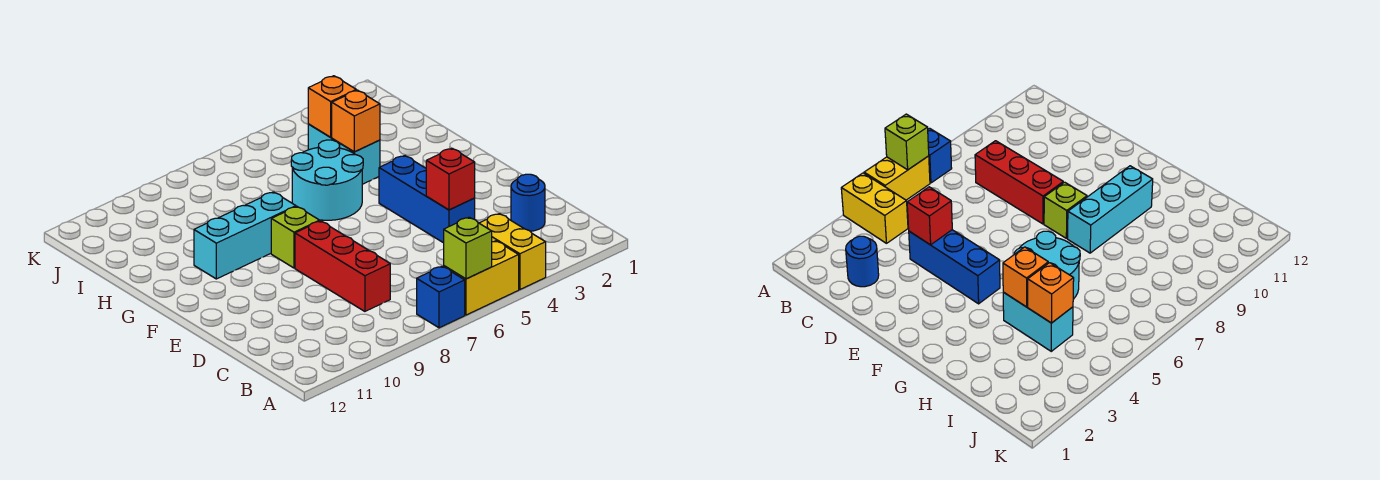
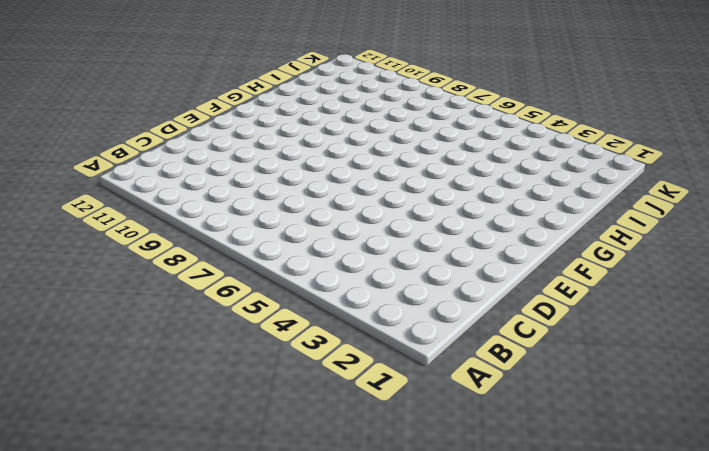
none -> yellow 1x2 brick [479,214,546,290]
none -> yellow 1x2 brick [444,241,519,315]
none -> blue 1x1 brick [417,266,465,328]

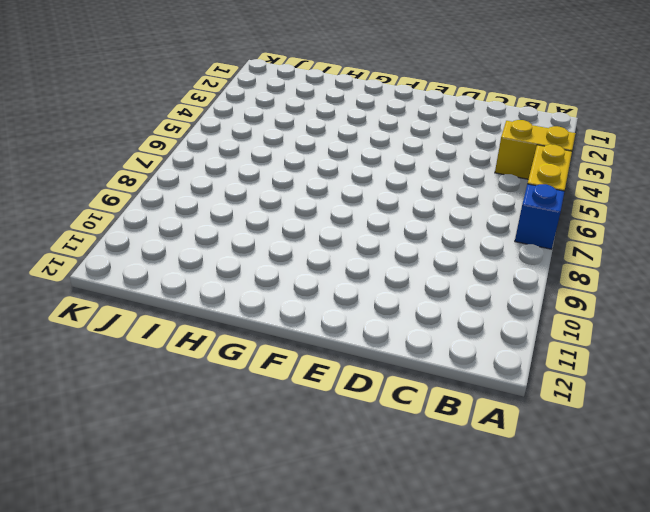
none -> blue 1x1 round brick [511,174,545,231]
none -> red 1x3 brick [295,221,390,311]
none -> blue 1x3 brick [379,156,475,243]

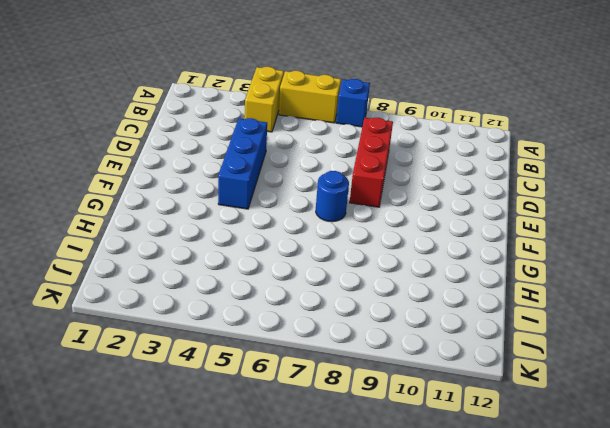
blue 1x1 round brick [316,171,349,222] -> blue 1x1 round brick moved to [511,174,545,231]
none -> lime 1x1 brick [271,207,320,268]
none -> cyan 2x2 round brick [291,140,363,220]
none -> cyan 1x3 brick [194,192,296,279]

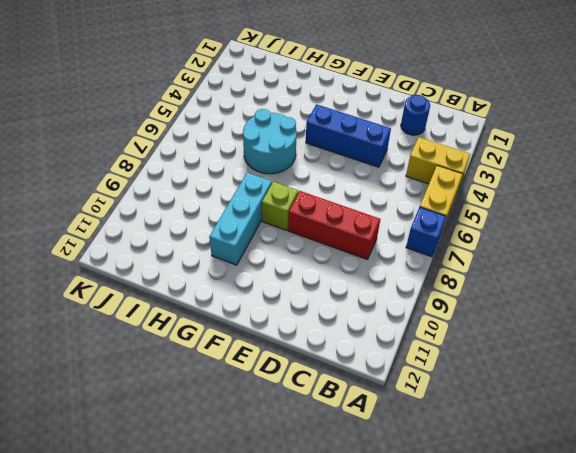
none -> cyan 1x2 brick [308,124,380,184]
none -> lime 1x1 brick [444,217,492,279]
none -> red 1x1 brick [426,148,475,210]

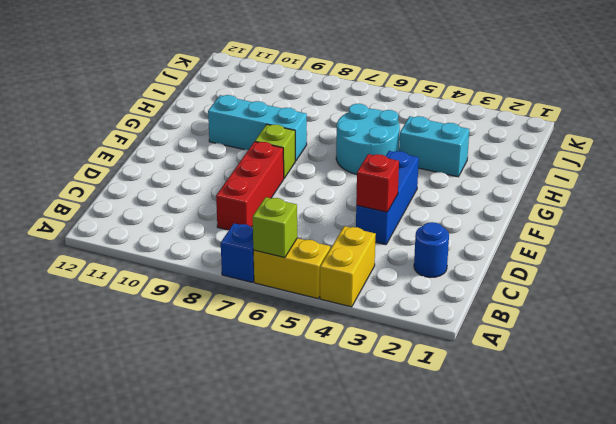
cyan 1x2 brick [399,116,469,177] -> cyan 1x2 brick turned to [308,124,380,184]
none -> orange 1x1 brick [332,90,380,152]
none -> orange 1x1 brick [308,76,356,137]

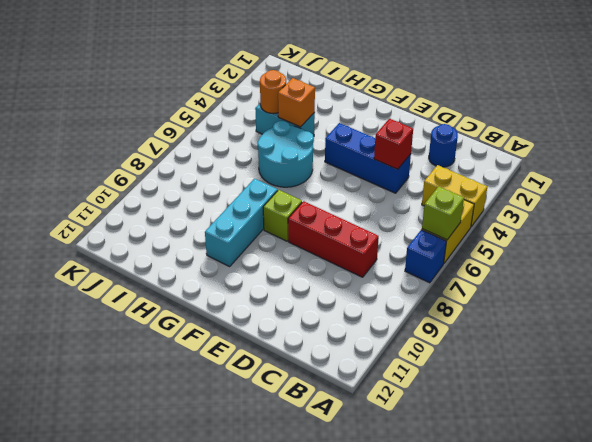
orange 1x1 round brick [260,70,286,113] -> orange 1x1 brick [308,76,356,137]

